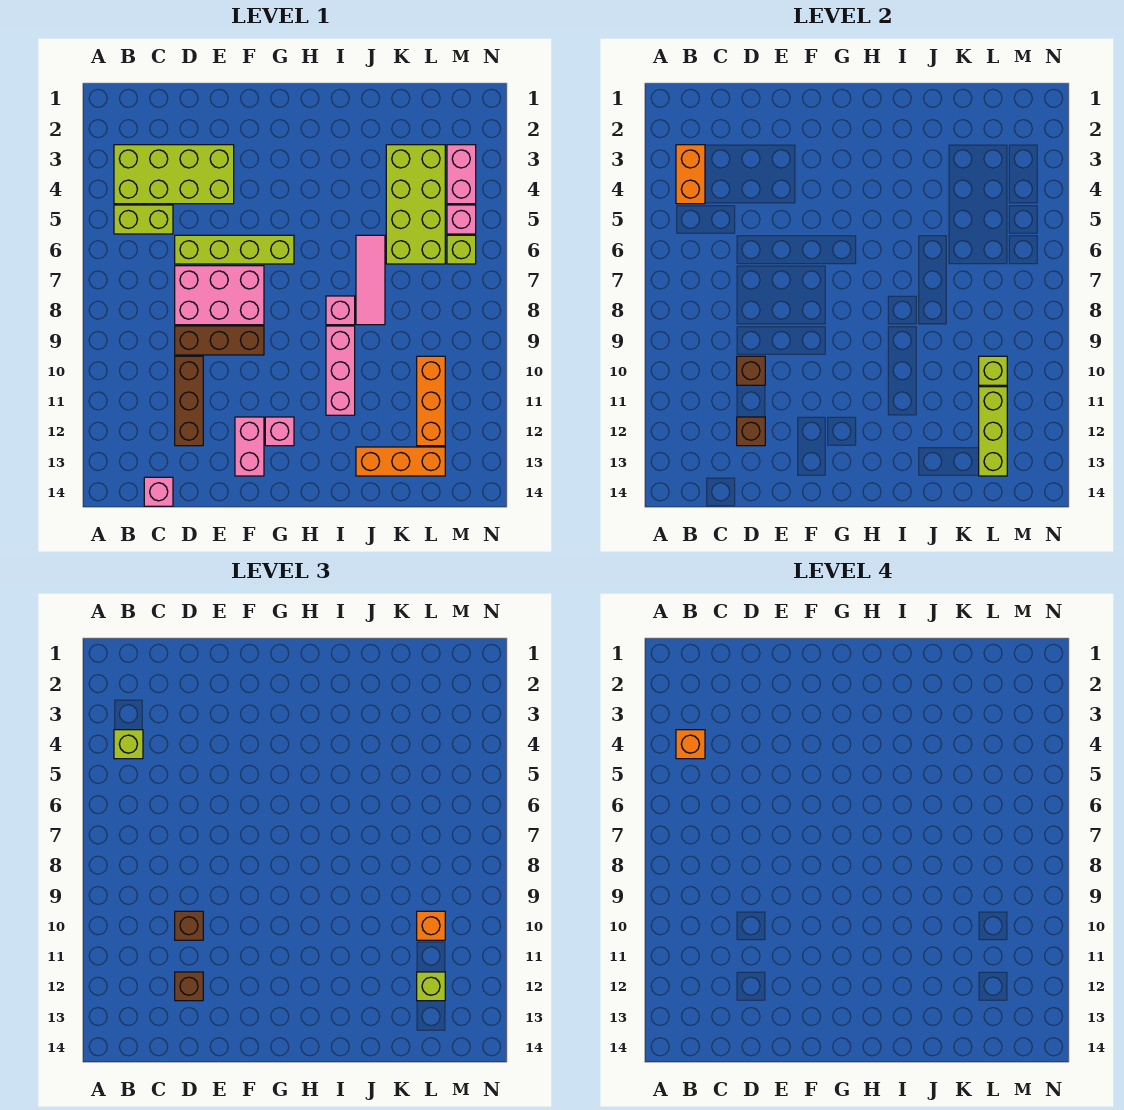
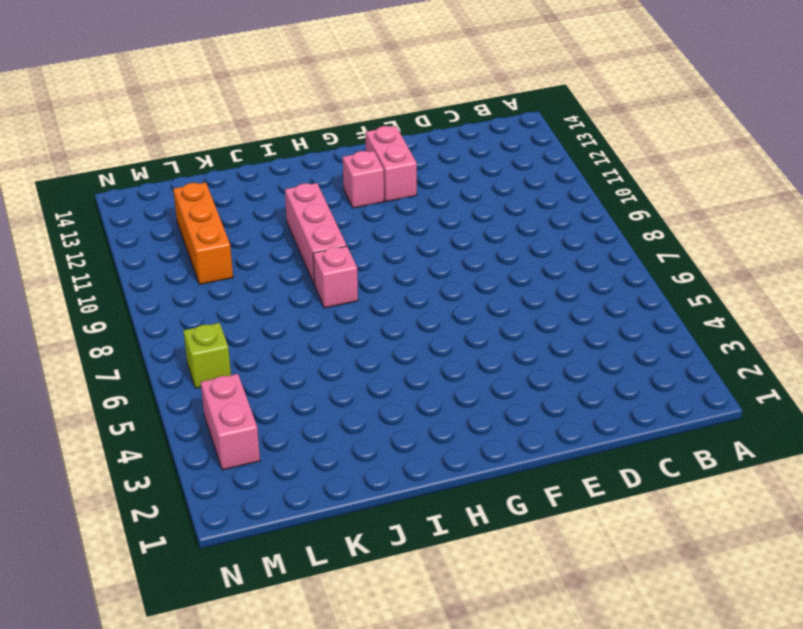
none -> lime 2x4 brick [114,145,234,204]
none -> lime 1x2 brick [114,205,173,234]
none -> pink 1x1 brick [144,477,173,506]

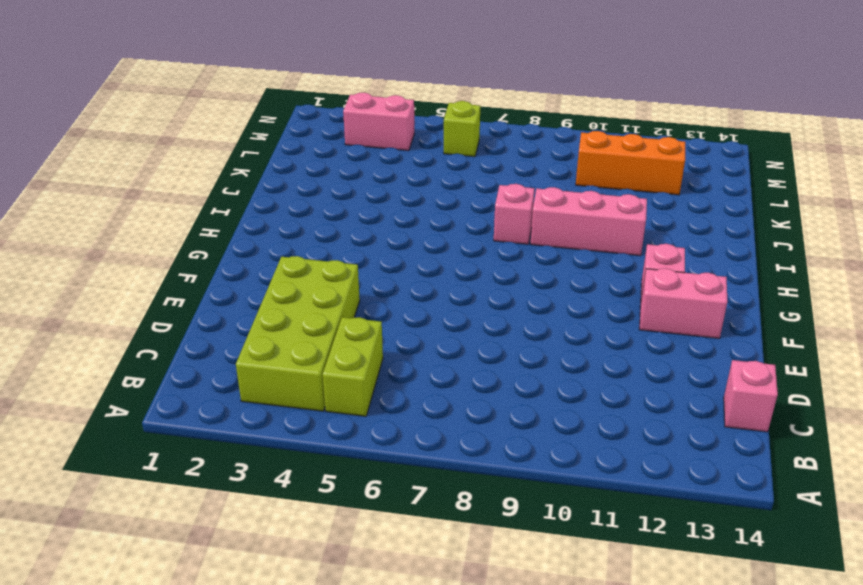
none -> lime 1x4 brick [175,235,294,264]
none -> pink 2x3 brick [175,266,264,325]
none -> brown 1x3 brick [175,326,264,355]

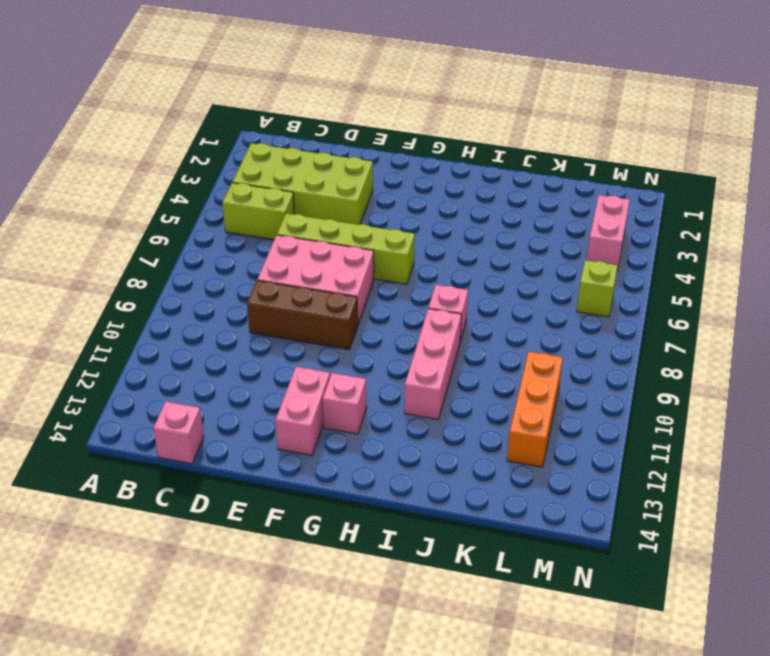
none -> brown 1x3 brick [175,356,203,446]
none -> pink 1x3 tile [356,235,385,325]
none -> orange 1x3 brick [356,447,445,476]

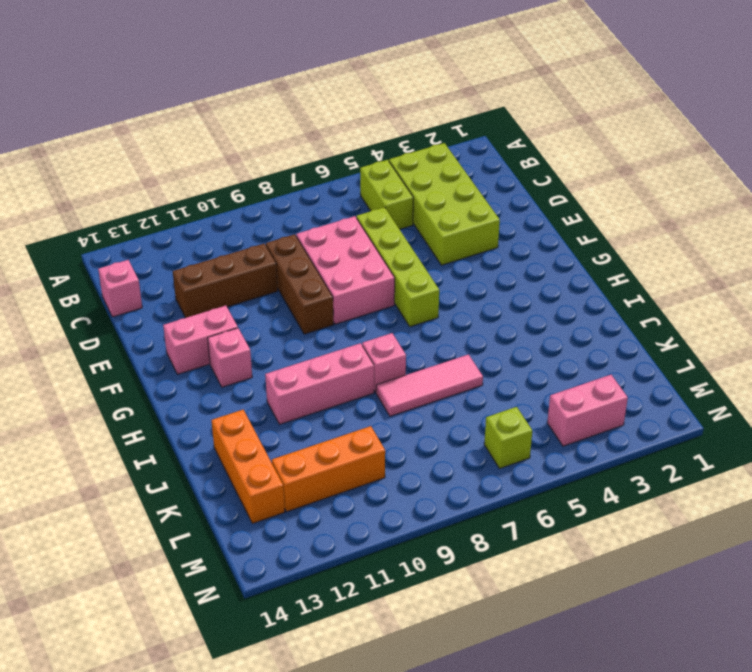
none -> lime 2x4 brick [386,145,445,264]
none -> pink 1x1 brick [447,205,476,234]
none -> orange 1x2 brick [676,145,705,204]

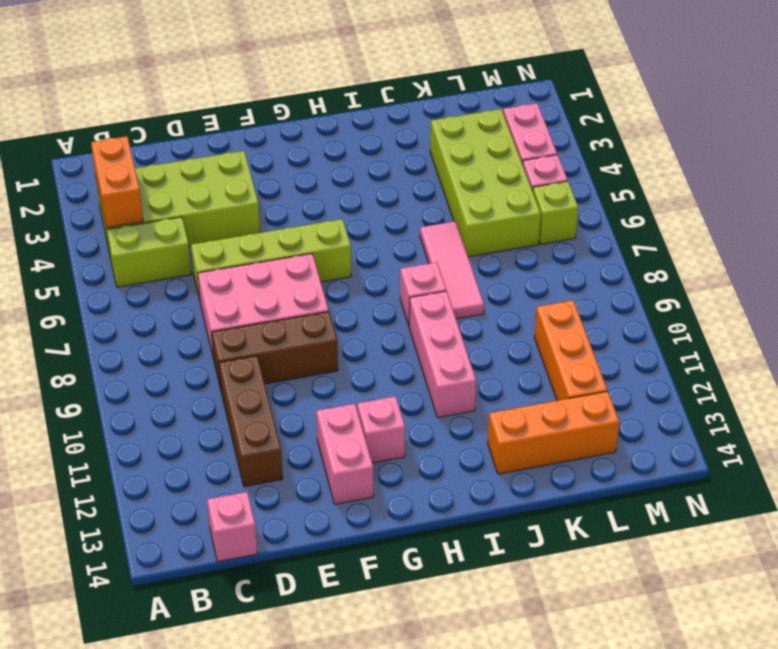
none -> brown 1x1 brick [737,356,765,385]
none -> brown 1x1 brick [737,417,765,446]
none -> lime 1x1 brick [979,356,1007,385]

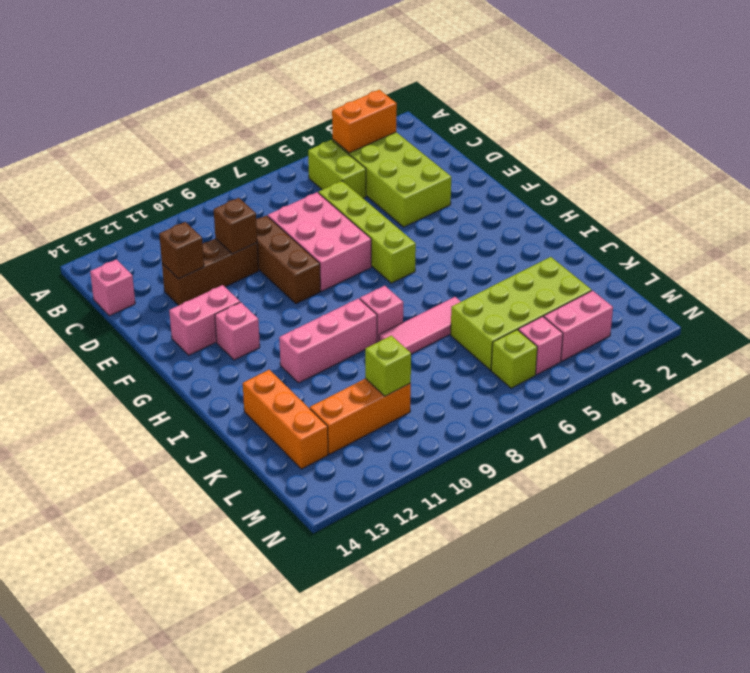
none -> lime 1x3 brick [979,387,1007,476]
none -> lime 1x1 brick [114,730,143,759]
none -> brown 1x1 brick [175,911,203,940]

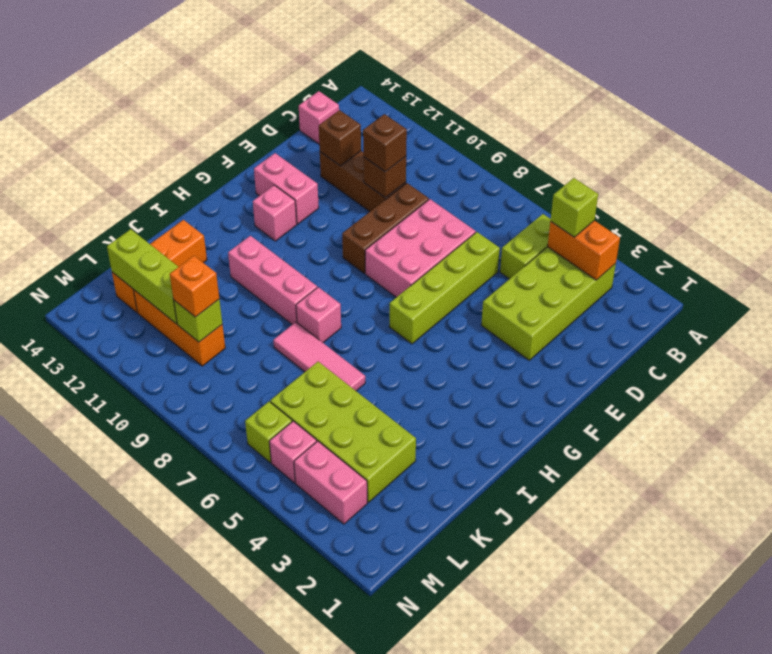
none -> brown 1x1 brick [175,972,203,1001]
none -> lime 1x1 brick [417,972,445,1001]
none -> orange 1x1 brick [676,730,705,759]

